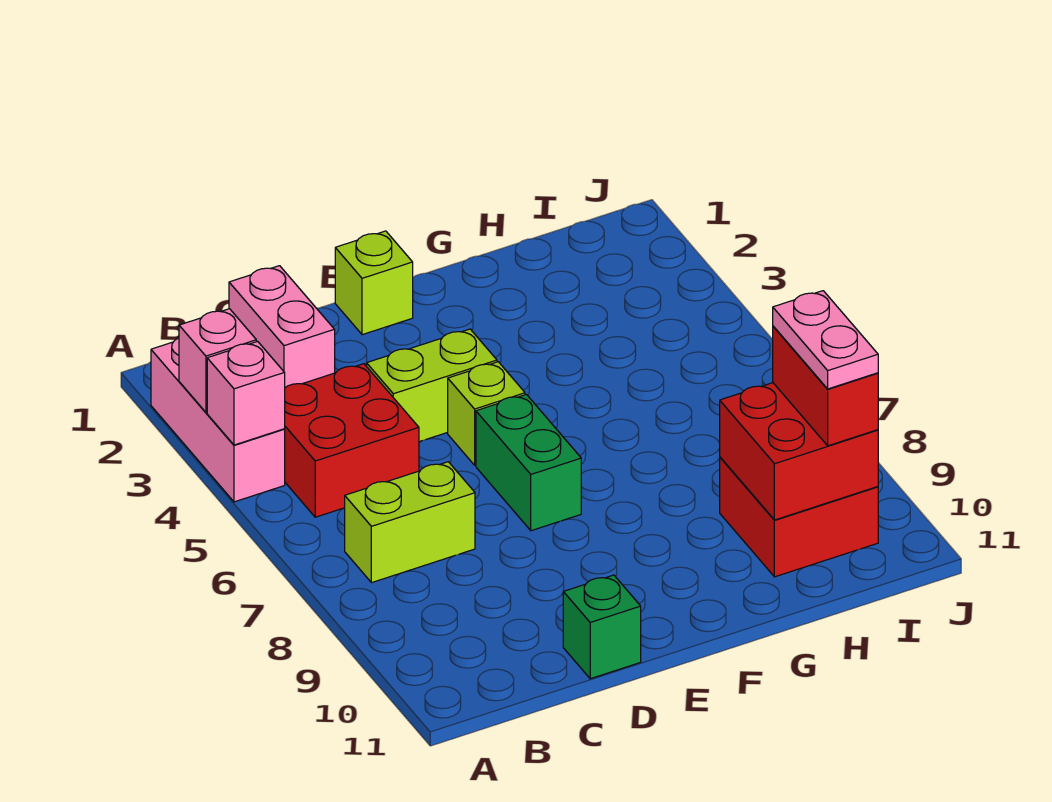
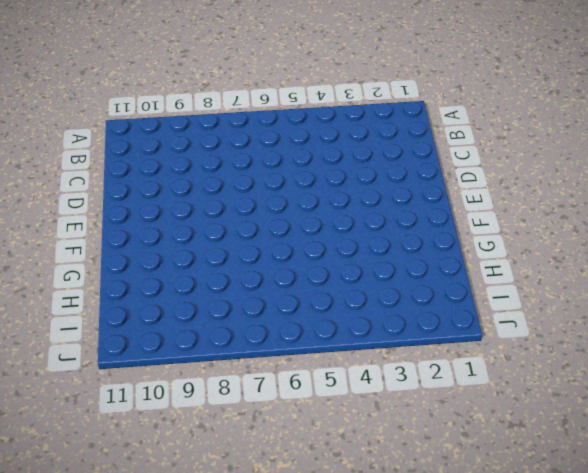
none -> pink 1x3 brick [151,338,285,502]
none -> red 2x2 brick [284,364,419,517]
none -> lime 1x2 brick [345,462,475,583]

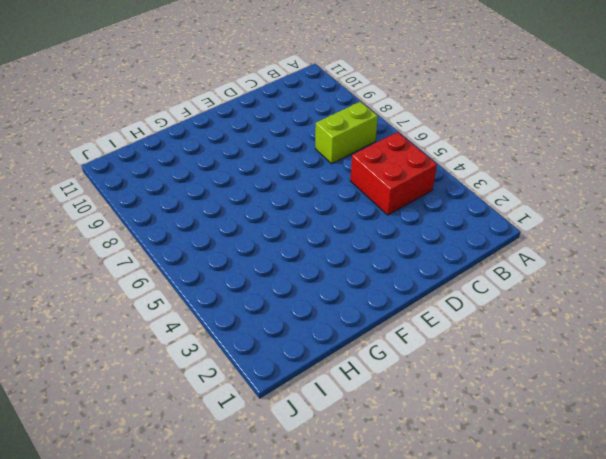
none -> pink 1x3 brick [151,338,285,502]
none -> pink 1x2 brick [229,266,335,387]
none -> lime 1x2 brick [367,329,497,442]

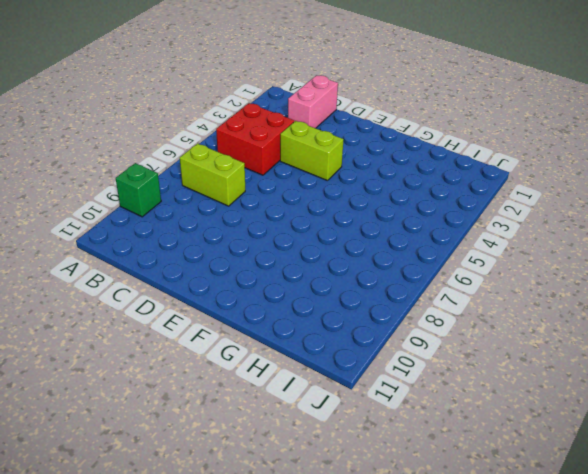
green 1x1 brick [116,163,161,217] -> green 1x1 brick moved to [563,575,641,679]
none -> pink 1x3 brick [151,338,285,502]
none -> lime 1x1 brick [335,231,413,335]
none -> lime 1x1 brick [448,362,525,465]

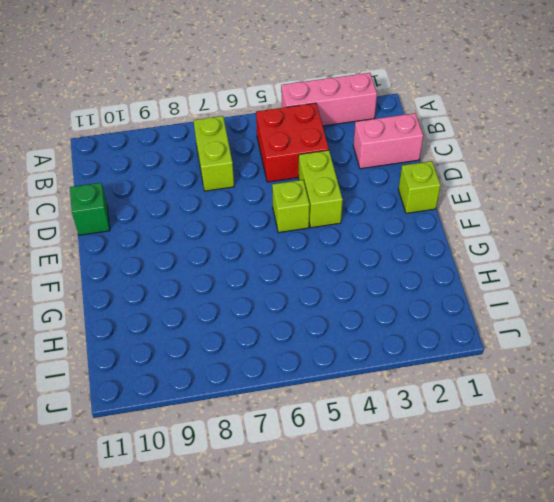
none -> green 1x2 brick [476,394,581,531]
none -> red 2x2 brick [720,457,878,577]
none -> pink 1x1 brick [179,309,256,412]

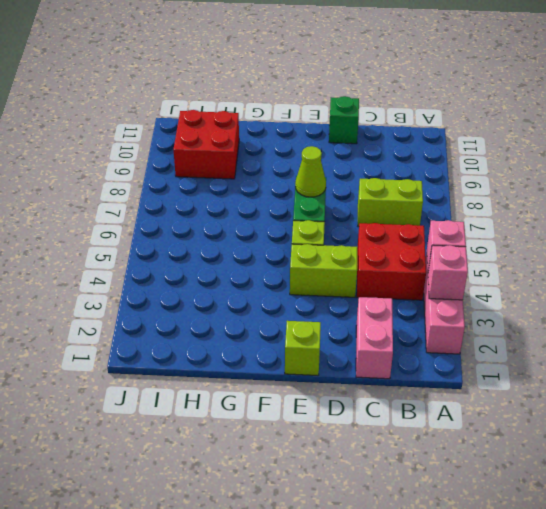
lime 1x1 cone [295,146,326,197] -> none
none -> red 2x2 brick [720,383,878,520]
none -> red 1x2 brick [773,326,878,446]
none -> pink 1x2 plate [773,291,878,389]

